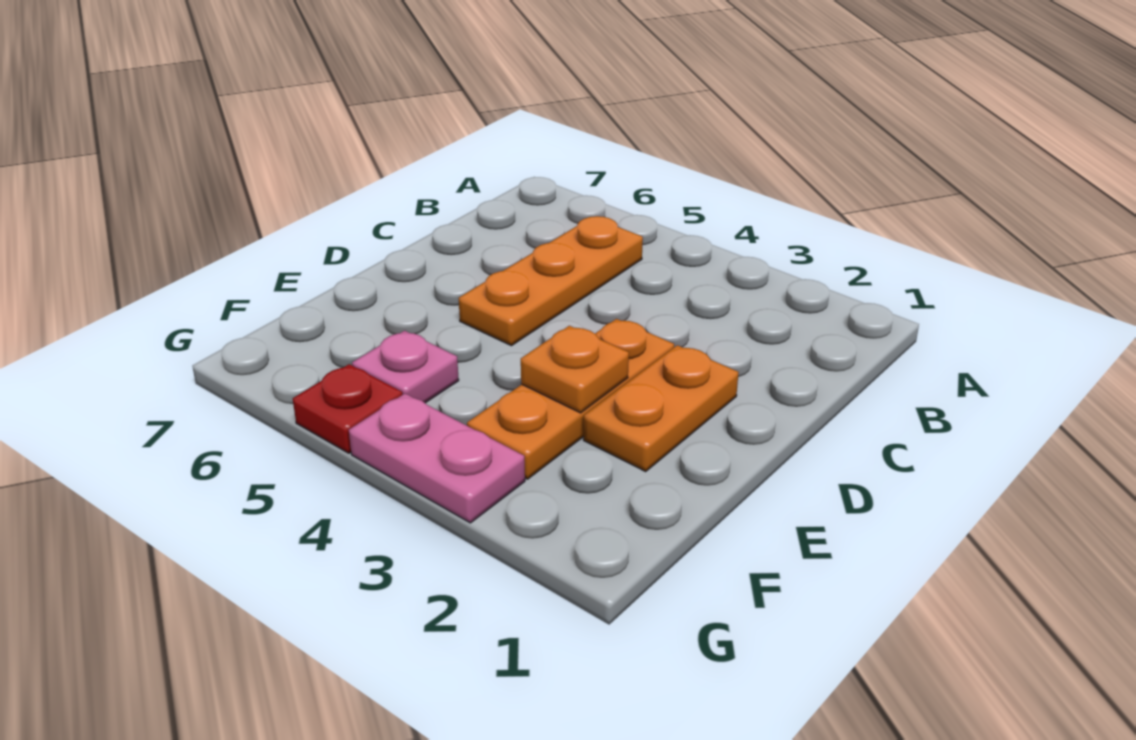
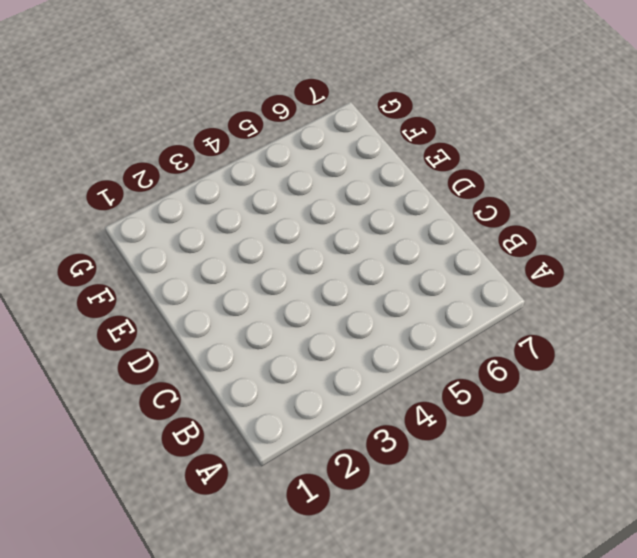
none -> orange 1x3 plate [459,216,643,346]
none -> orange 1x2 plate [584,345,739,471]

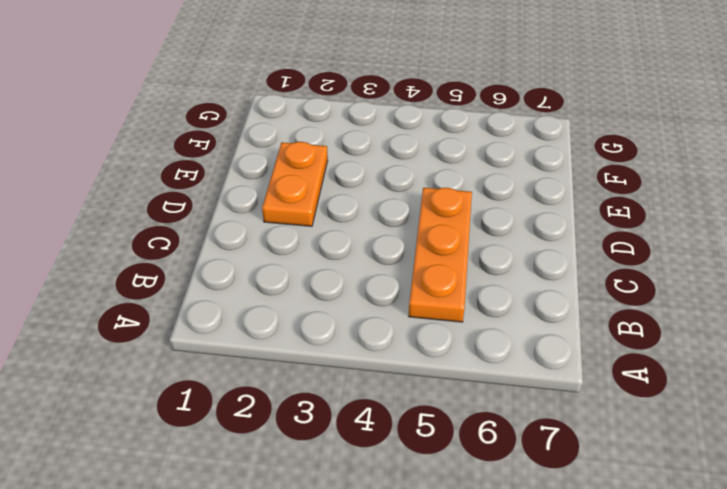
none -> orange 1x3 plate [467,319,674,479]
none -> pink 1x1 plate [352,331,459,403]

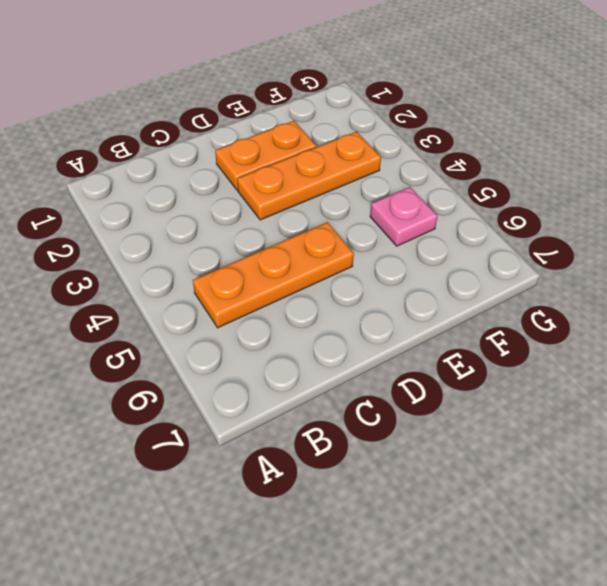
none -> pink 1x2 plate [349,394,525,523]
none -> red 1x1 plate [293,364,402,453]

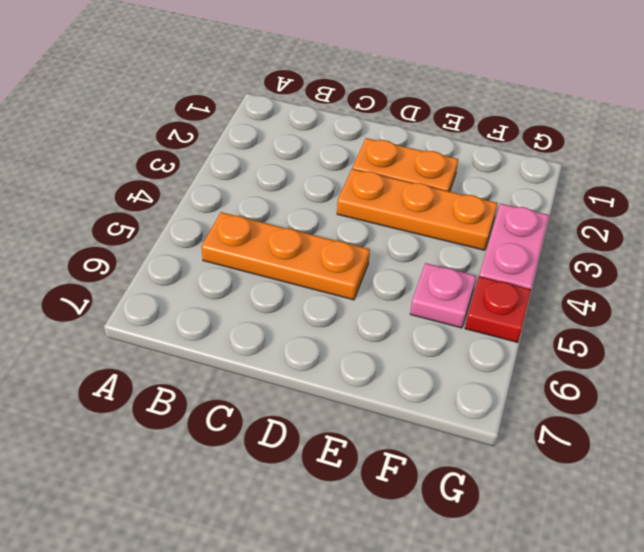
none -> orange 1x1 plate [521,326,629,413]

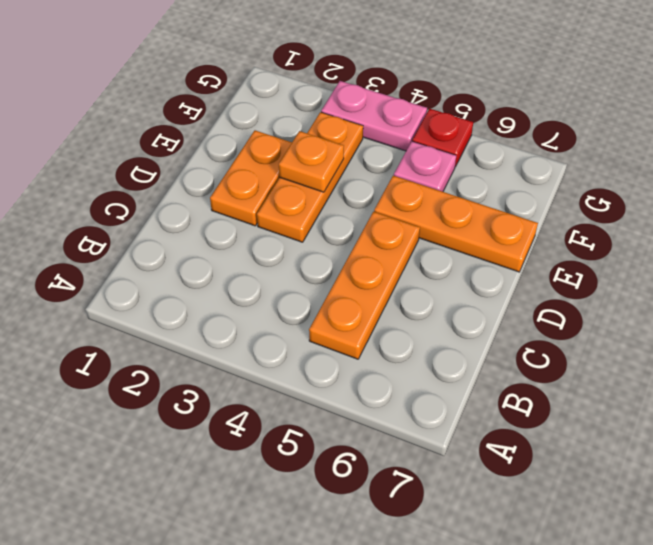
orange 1x3 plate [374,176,538,272] -> none

